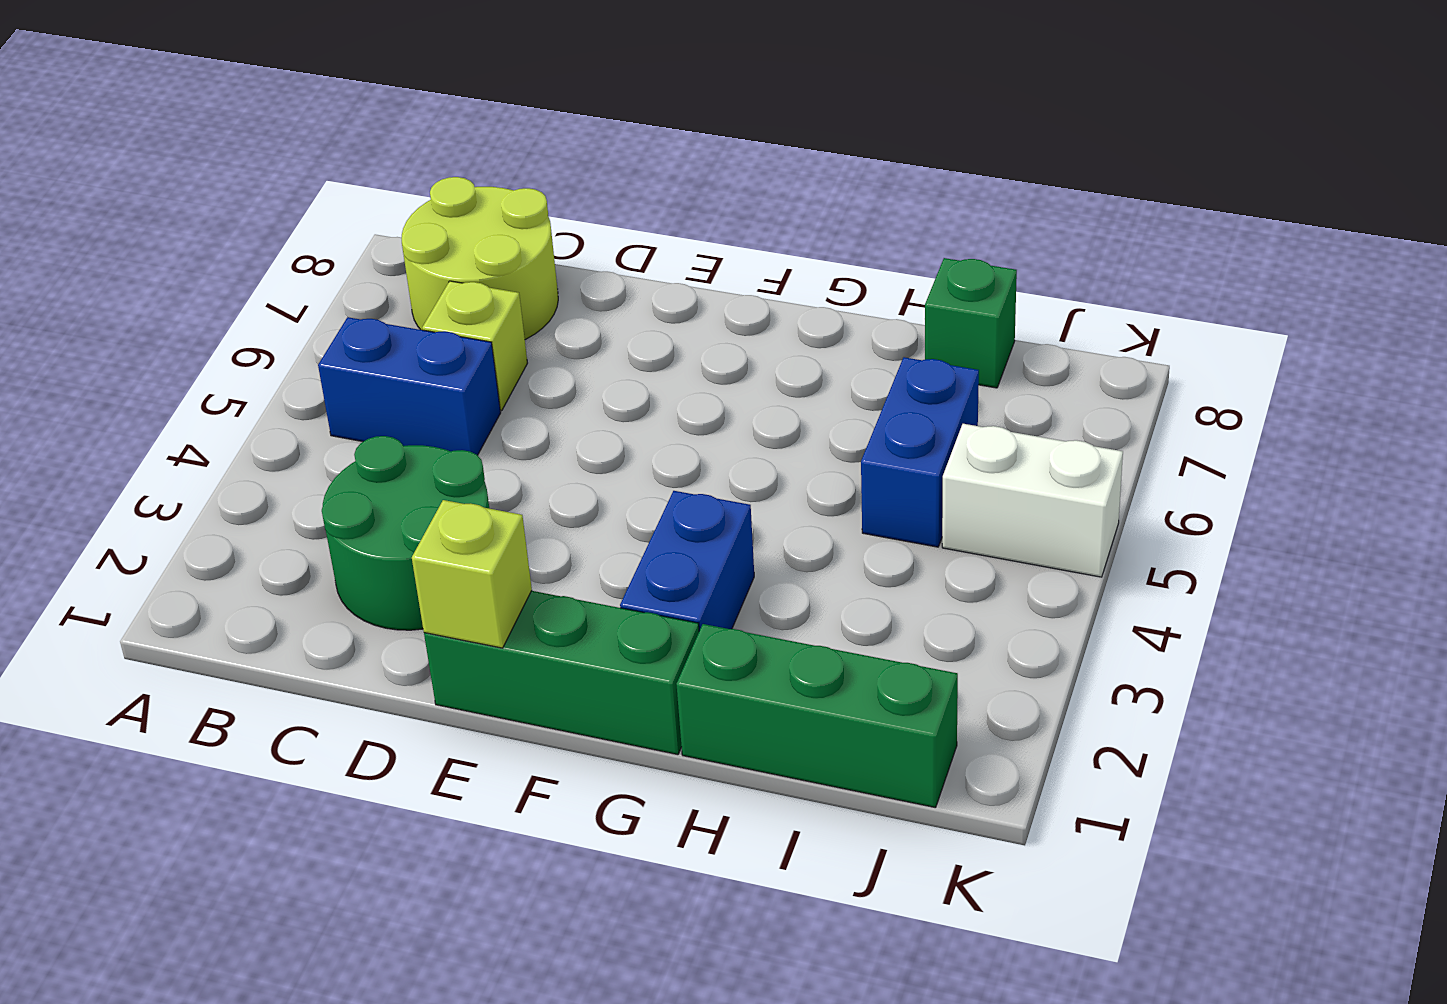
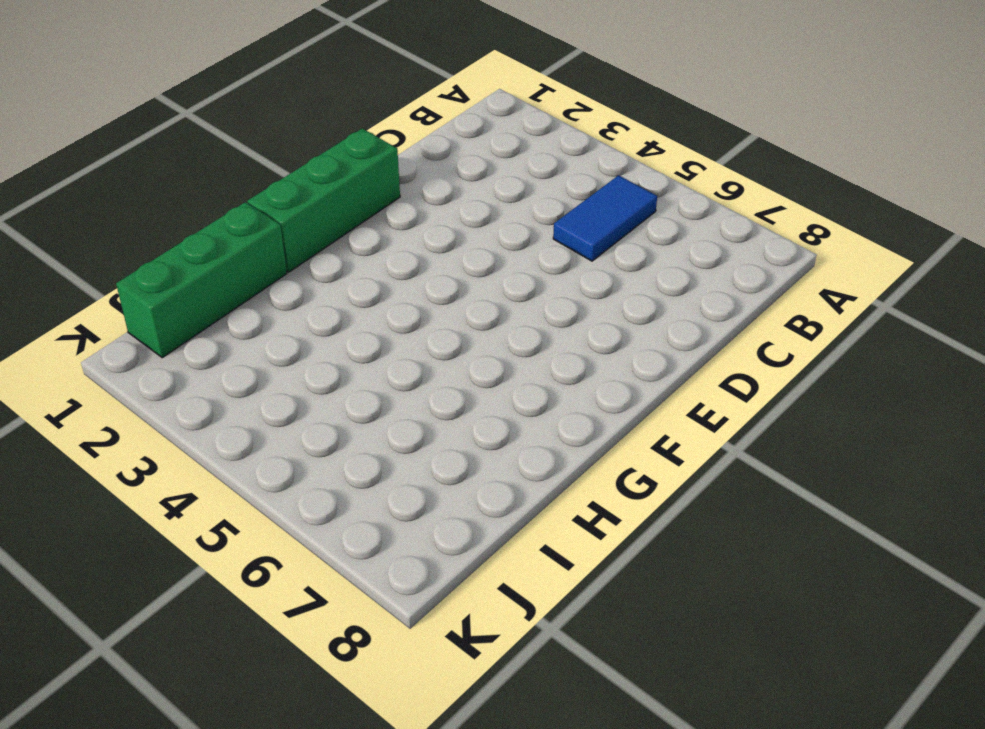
blue 1x2 tile [553,175,657,261] -> blue 1x2 brick [318,317,501,455]
none -> lime 2x2 round brick [401,177,558,340]
none -> green 2x2 round brick [322,436,489,630]

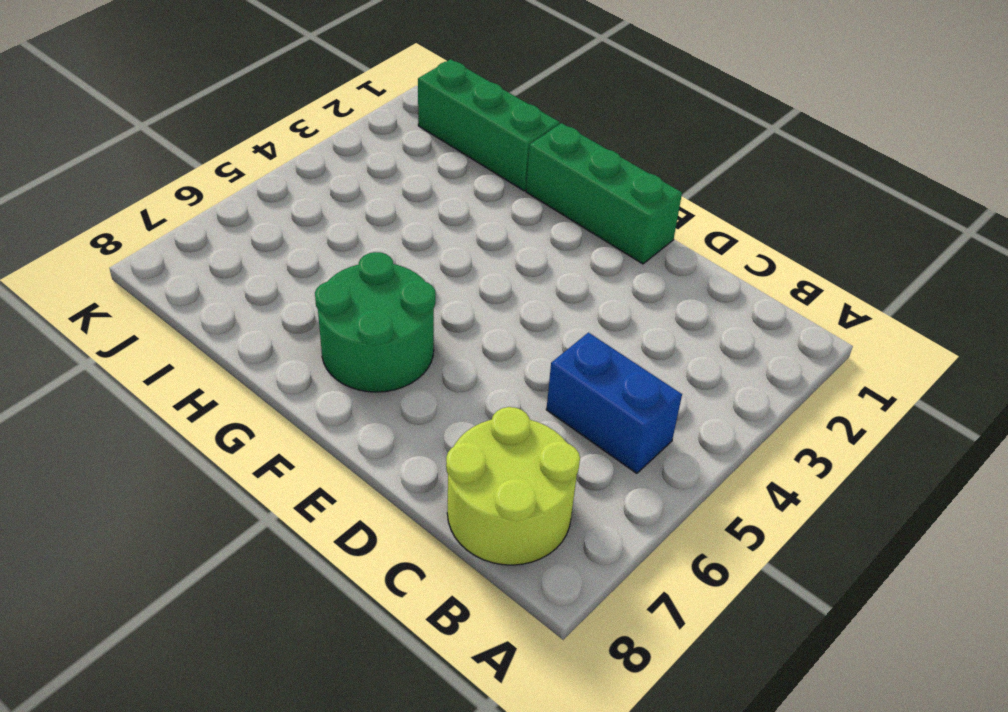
green 2x2 round brick [315,252,436,392] -> green 2x2 round brick moved to [322,436,489,630]
none -> lime 1x1 brick [422,281,527,411]
none -> blue 1x2 brick [620,491,754,631]

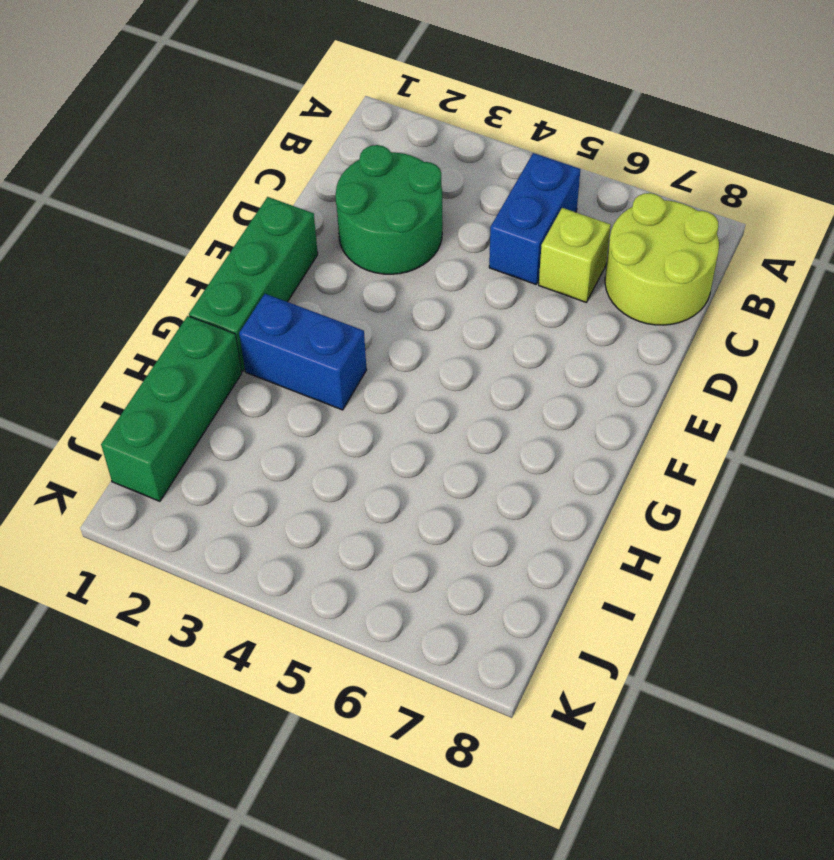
none -> blue 1x2 brick [861,357,979,547]
none -> green 1x1 brick [925,258,1017,388]

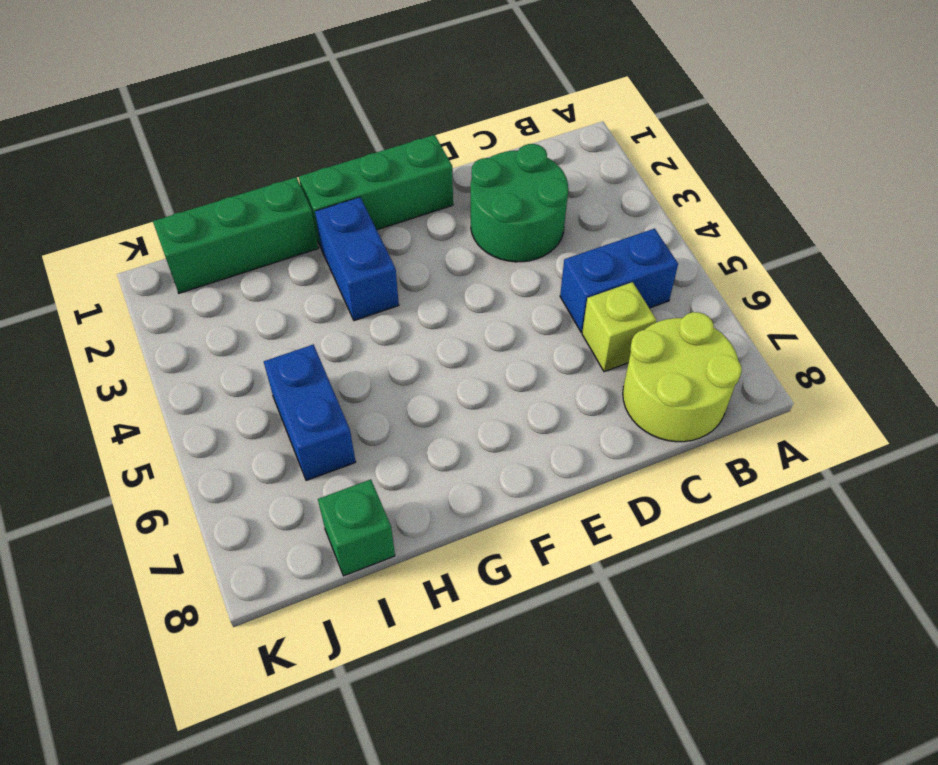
none -> white 1x2 brick [942,424,1123,577]
none -> lime 1x1 brick [412,500,532,648]

